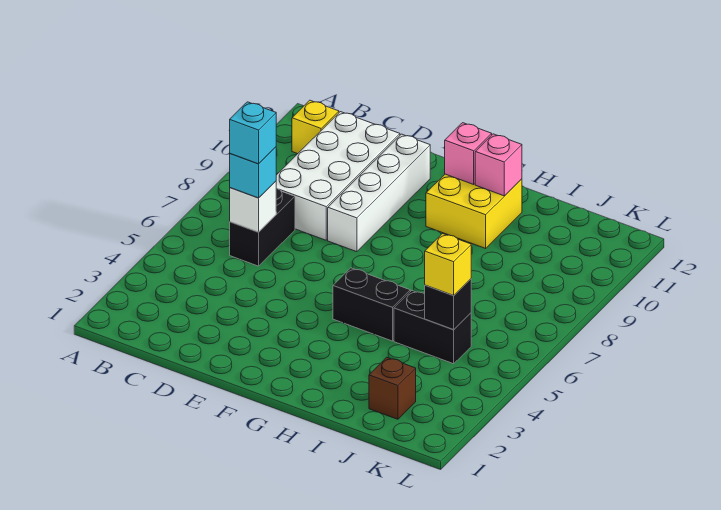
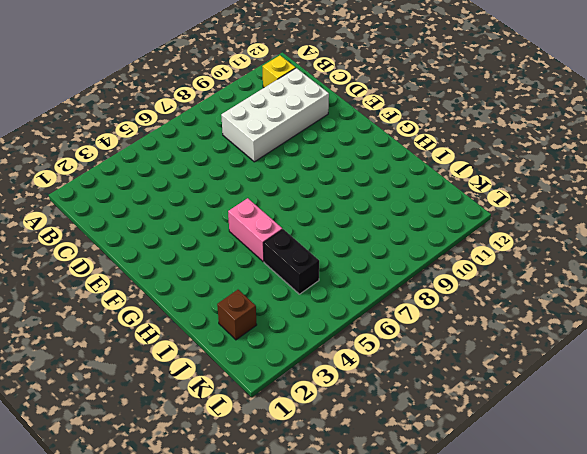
pink 1x2 brick [228,198,282,262] -> black 1x2 brick [333,268,410,341]
none -> black 1x2 brick [230,188,295,266]
none -> white 1x4 brick [328,134,430,252]
none -> yellow 2x2 brick [426,174,522,248]

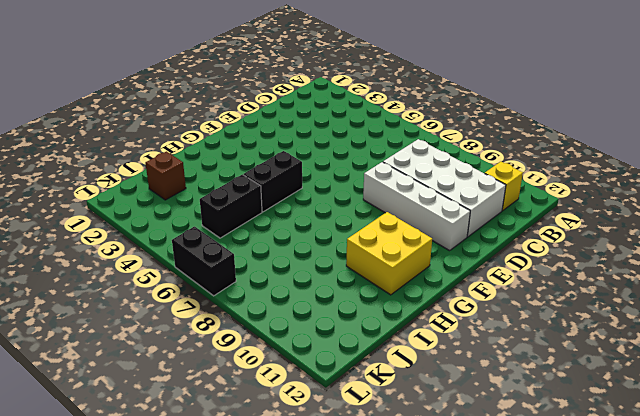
black 1x2 brick [172,227,236,296] -> black 1x2 brick moved to [230,188,295,266]
none -> white 1x1 brick [230,181,276,232]
none -> pink 1x1 brick [445,123,492,184]
none -> pink 1x1 brick [475,134,522,196]

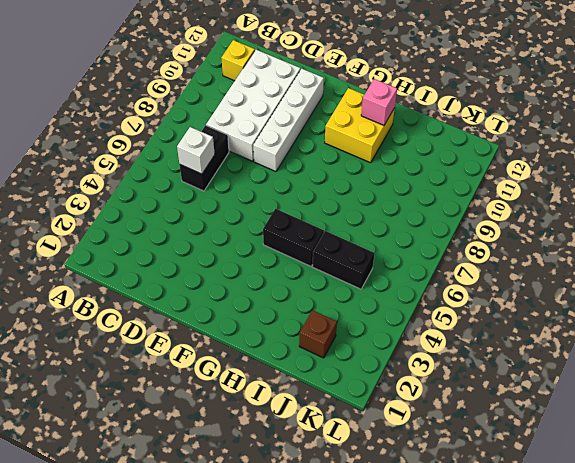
none -> pink 1x1 brick [445,123,492,184]
none -> black 1x1 brick [425,279,471,330]
none -> cyan 1x1 brick [230,147,276,198]

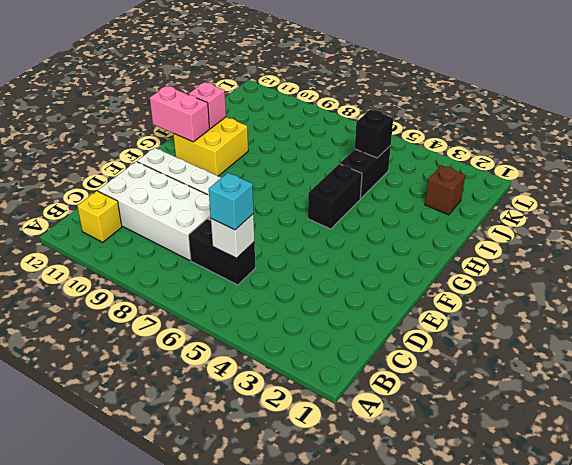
pink 1x2 brick [150,86,210,142] -> pink 1x1 brick [445,123,492,184]
none -> yellow 1x1 brick [425,234,471,296]
none -> cyan 1x1 brick [230,102,276,164]

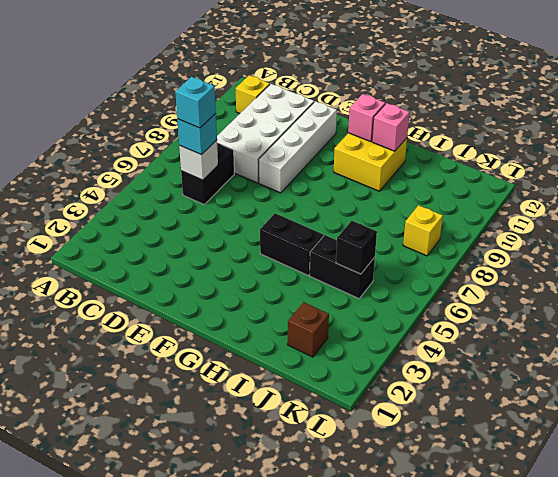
yellow 1x1 brick [403,205,443,256] -> yellow 1x1 brick moved to [425,234,471,296]

